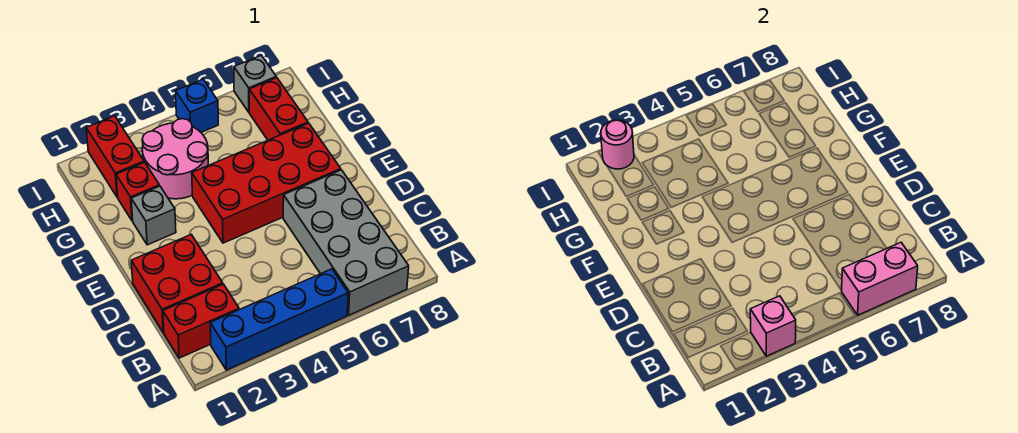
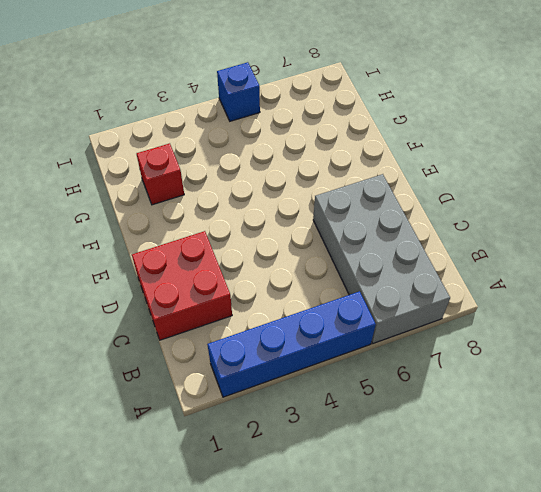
none -> red 1x2 brick [163,284,239,358]
none -> red 2x4 brick [192,123,341,243]
none -> grey 1x1 brick [131,186,176,245]

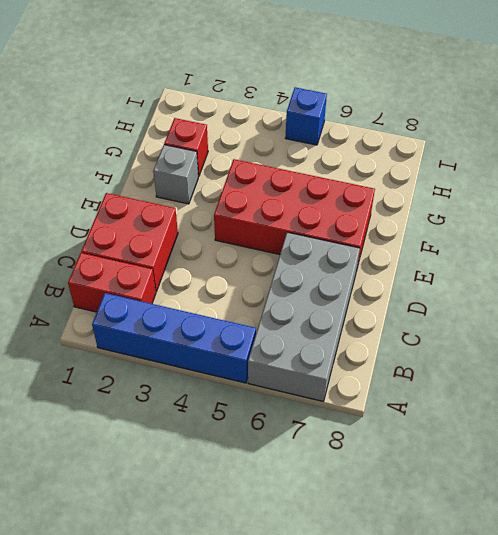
none -> pink 2x2 round brick [142,119,208,199]
none -> red 1x2 brick [249,78,308,140]
none -> red 1x2 brick [86,116,144,197]

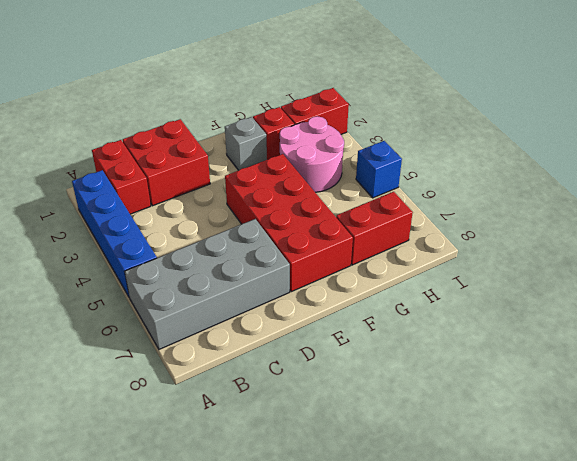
none -> grey 1x1 brick [234,55,276,112]
none -> pink 1x1 brick [750,296,796,356]
none -> pink 1x2 brick [841,243,918,315]

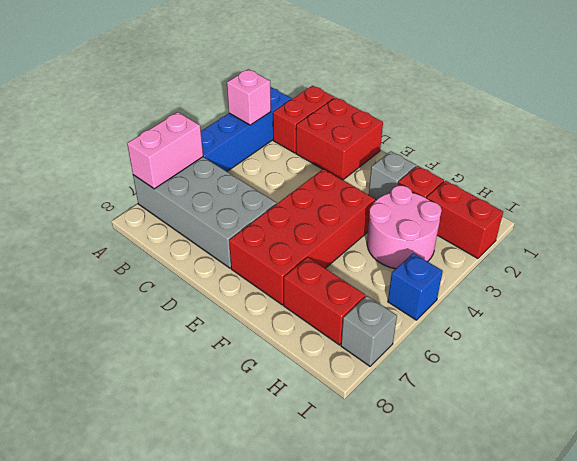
none -> pink 1x1 round brick [601,120,634,169]

